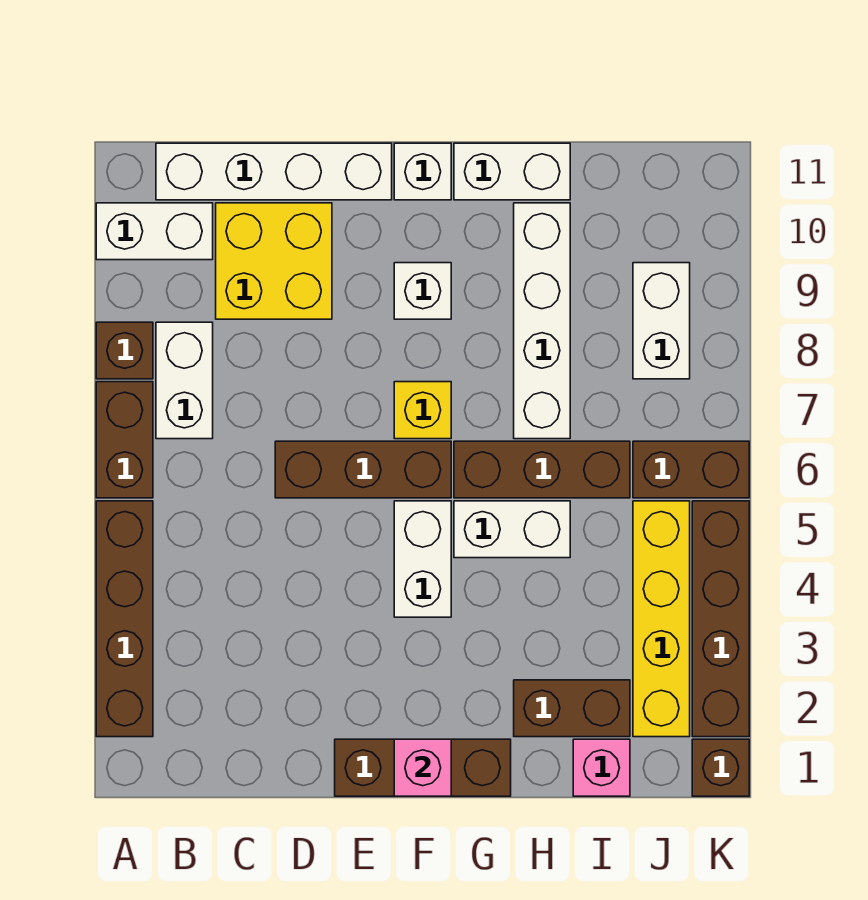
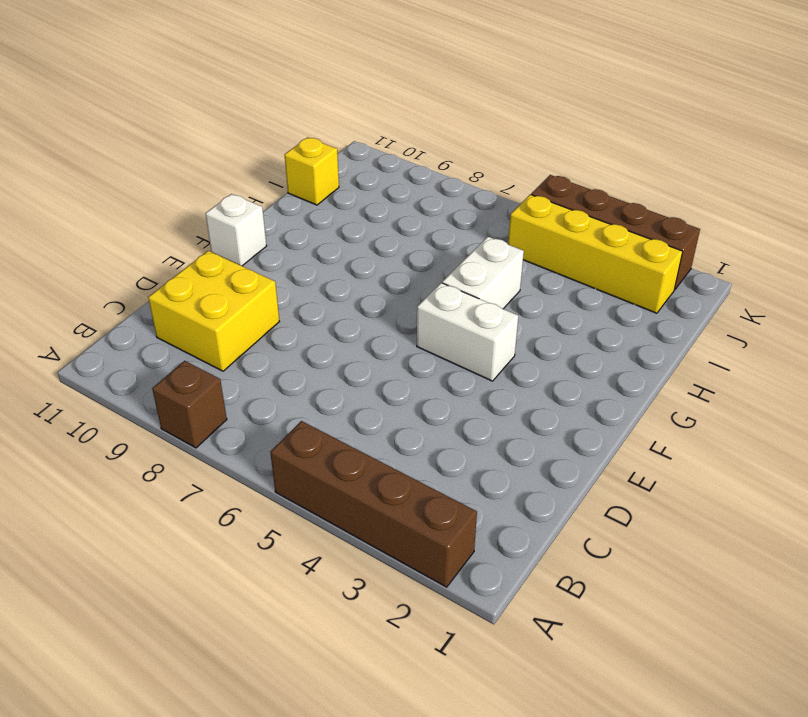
yellow 1x1 brick [285,137,339,205] -> yellow 1x1 brick moved to [394,382,451,439]
none -> brown 1x2 brick [96,382,153,498]
none -> white 1x2 brick [96,203,213,260]
none -> white 1x2 brick [156,322,213,439]

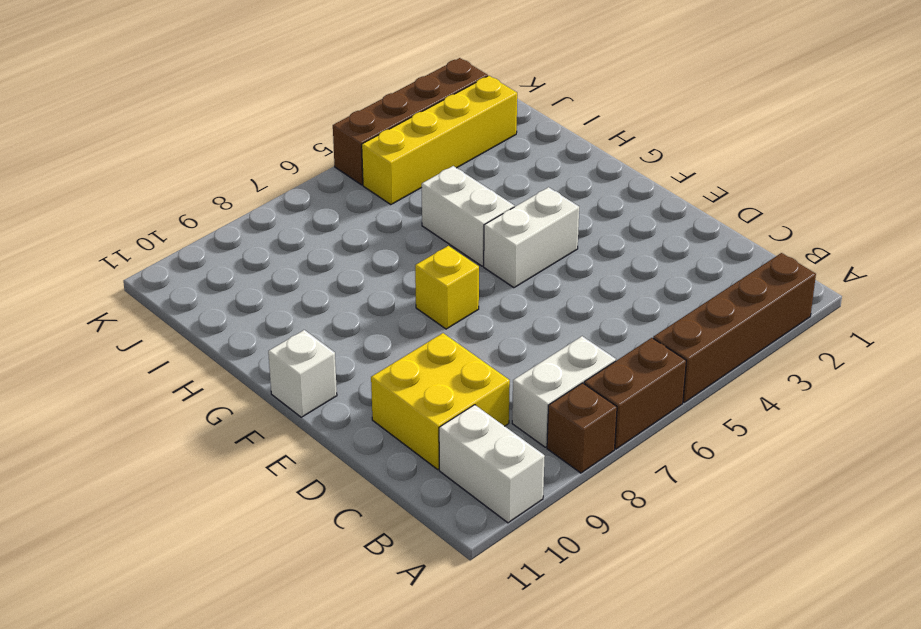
none -> white 1x4 brick [156,143,392,200]
none -> brown 1x3 brick [275,441,451,498]
none -> brown 1x3 brick [335,739,511,796]

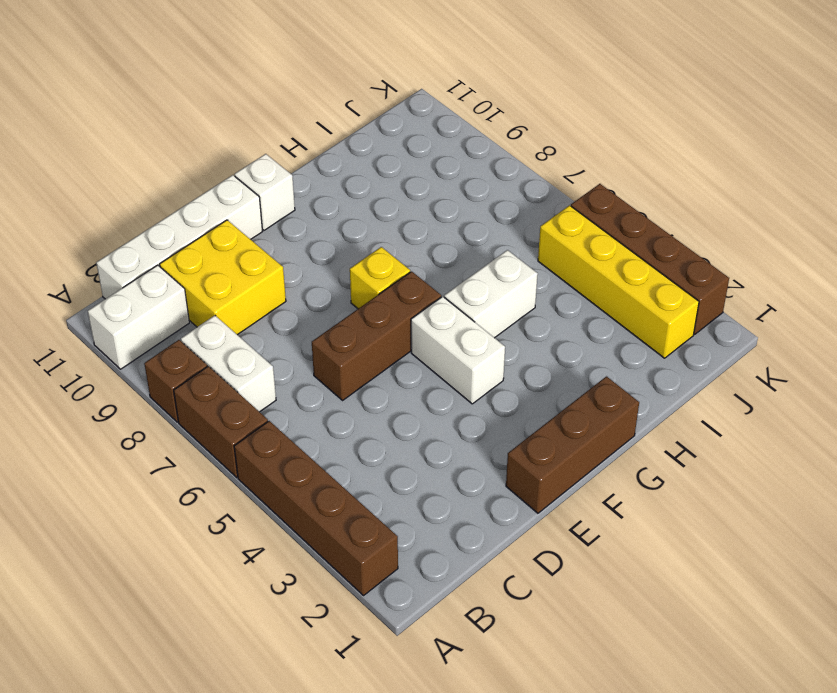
none -> white 1x1 brick [394,263,451,319]
none -> brown 1x3 brick [454,441,630,498]
none -> white 1x2 brick [454,143,570,200]

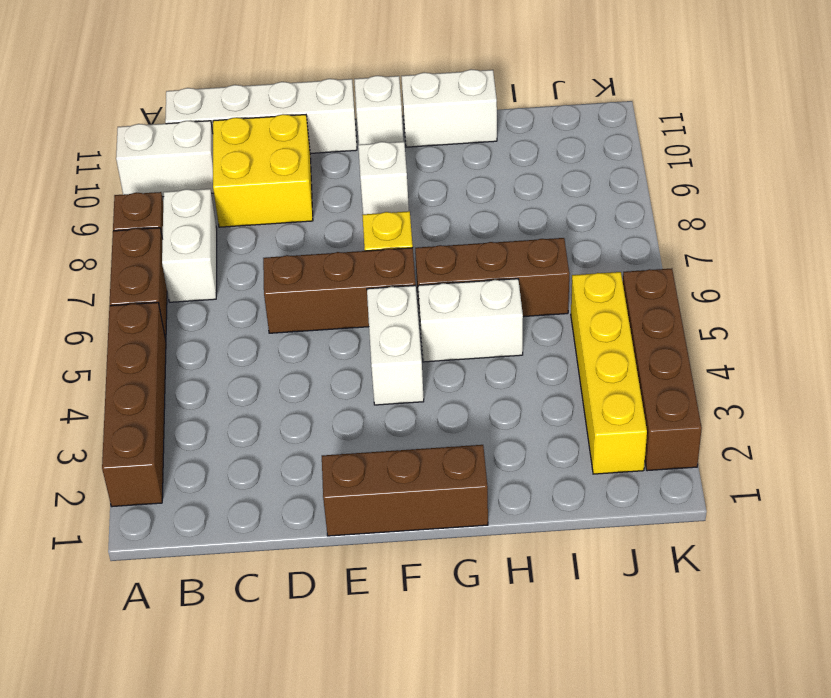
none -> brown 1x2 brick [514,680,630,737]
none -> white 1x4 brick [514,203,570,439]
none -> pink 1x1 brick [573,739,630,796]

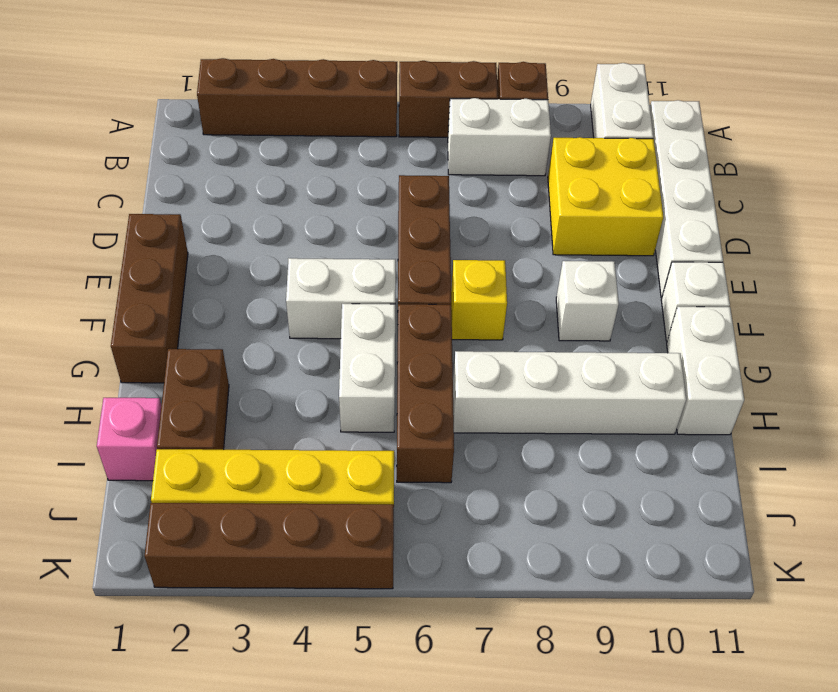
none -> brown 1x2 brick [633,441,749,498]
none -> white 1x2 brick [633,263,690,379]
none -> brown 1x1 brick [692,739,749,796]

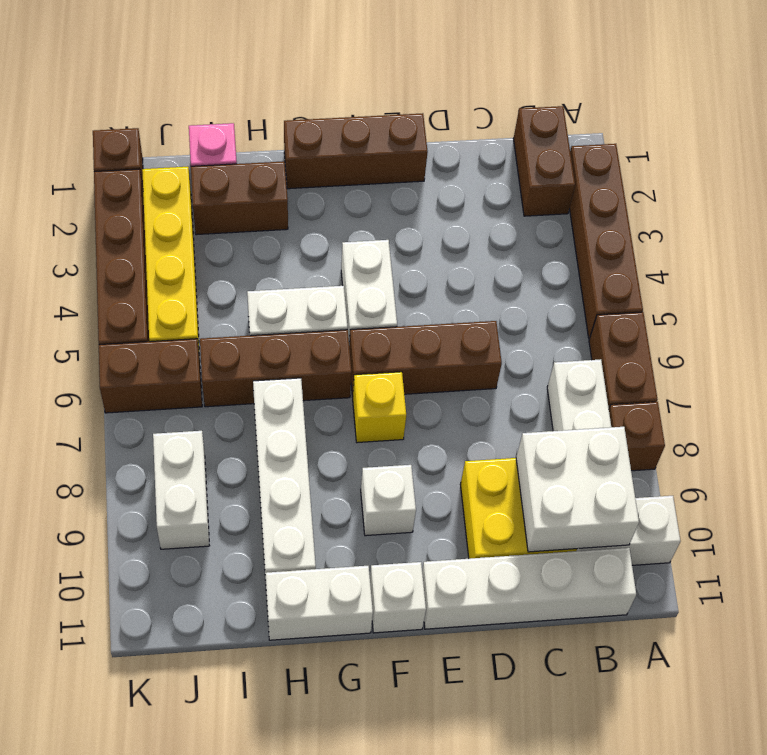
brown 1x2 brick [513,106,575,216] -> none
white 2x2 brick [516,427,639,552] -> none
none -> pink 1x1 brick [394,739,451,796]

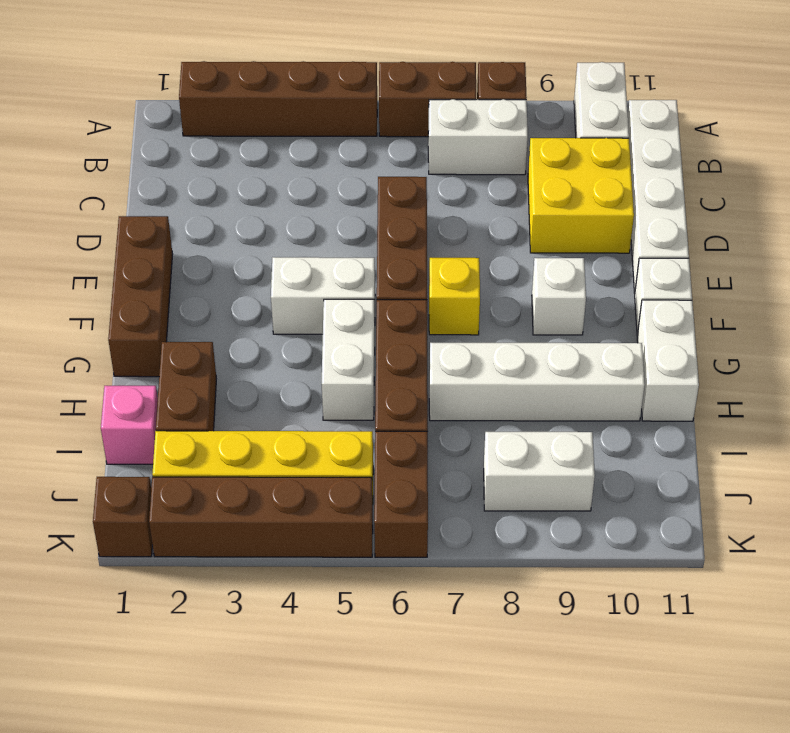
none -> pink 1x1 brick [394,739,451,796]

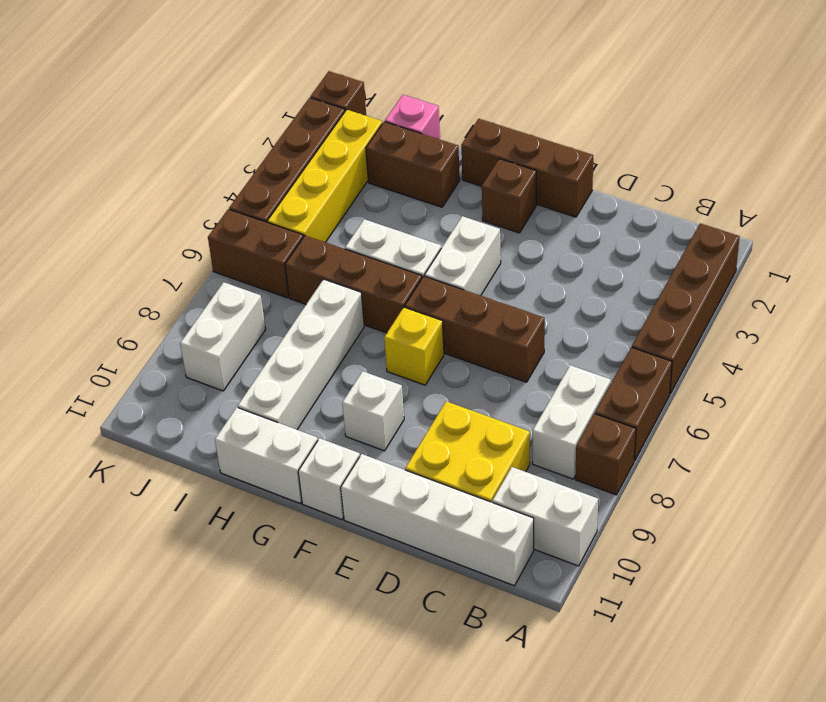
brown 1x1 brick [482,159,536,233] -> none
none -> pink 1x1 brick [394,739,451,796]

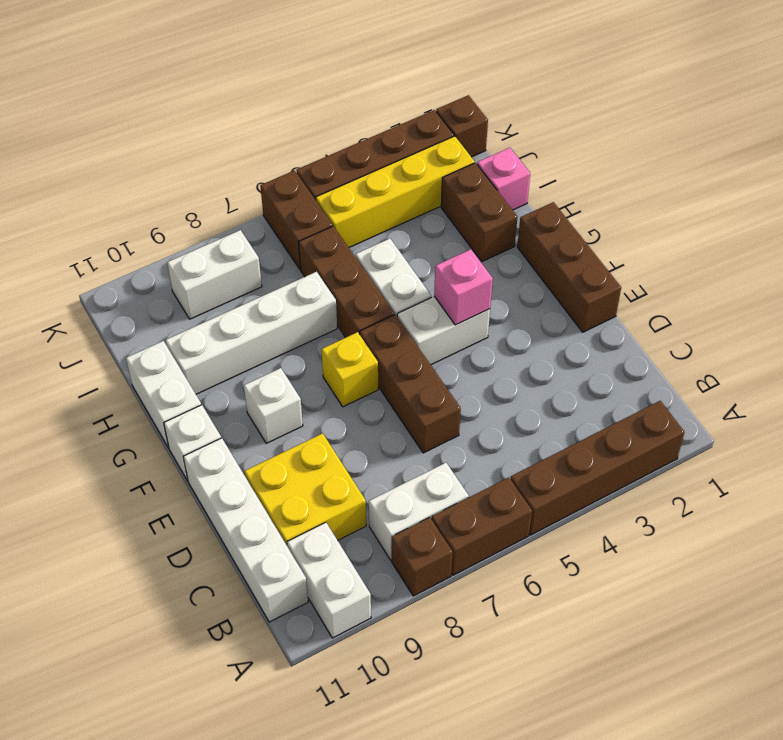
pink 1x1 brick [434,249,493,325] -> pink 1x1 brick moved to [394,739,451,796]

